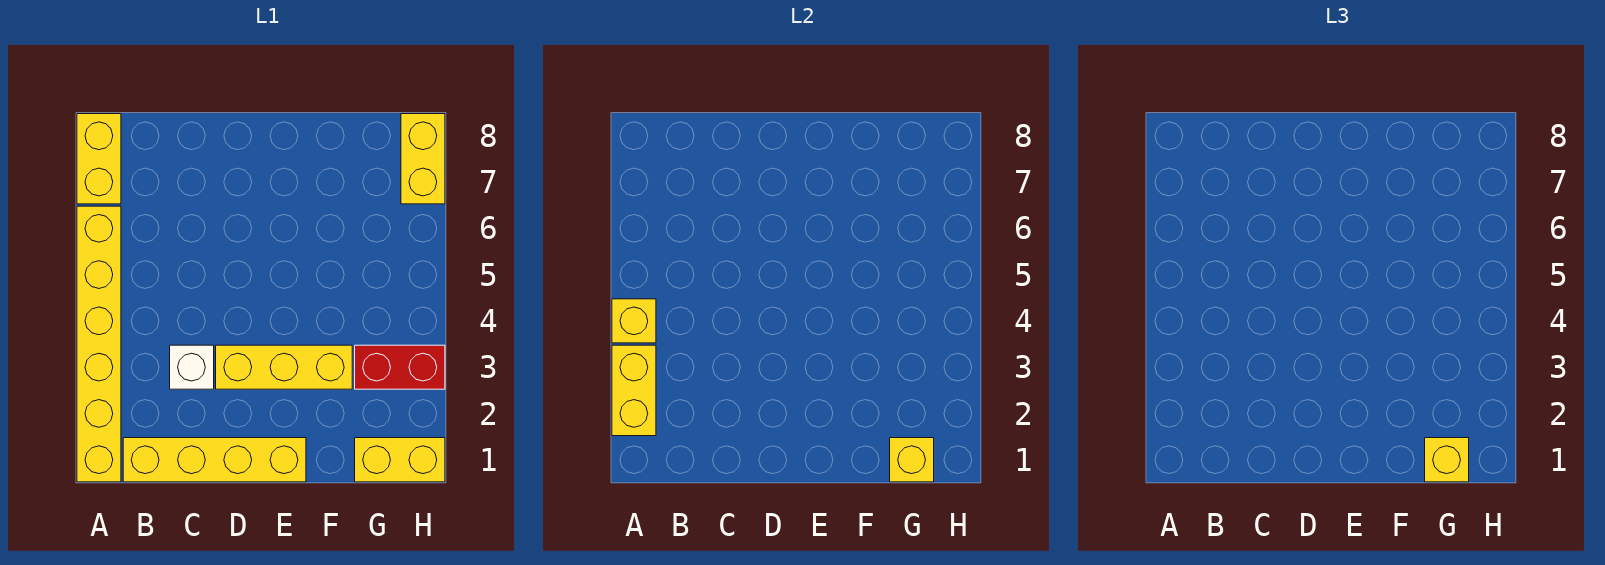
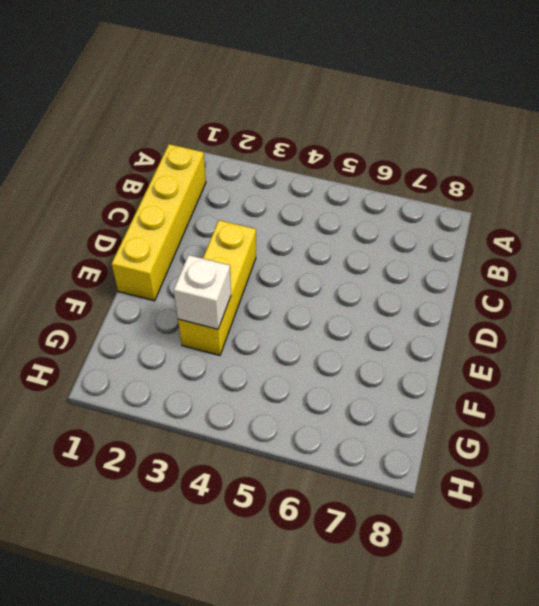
white 1x1 brick [174,255,231,329] -> white 1x1 brick moved to [170,345,214,389]
none -> yellow 1x6 brick [77,206,121,482]
none -> yellow 1x2 brick [77,114,121,204]
none -> yellow 1x2 brick [355,438,445,482]

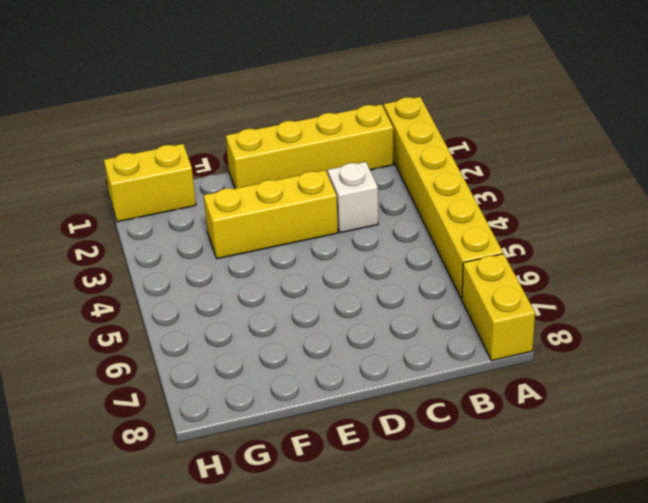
none -> red 1x2 brick [355,345,445,389]
none -> yellow 1x2 brick [401,114,445,204]
none -> yellow 1x2 brick [612,345,656,436]

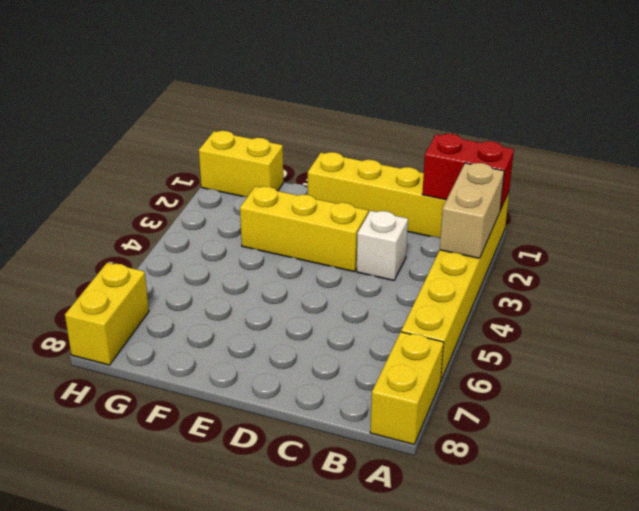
red 1x2 brick [422,134,514,210] -> red 1x2 brick moved to [355,345,445,389]
tan 1x2 brick [440,163,504,258] -> yellow 1x2 brick [612,345,656,436]
none -> yellow 1x1 brick [612,299,656,343]
none -> yellow 1x1 brick [890,438,934,482]
none -> yellow 1x1 brick [1425,438,1469,482]

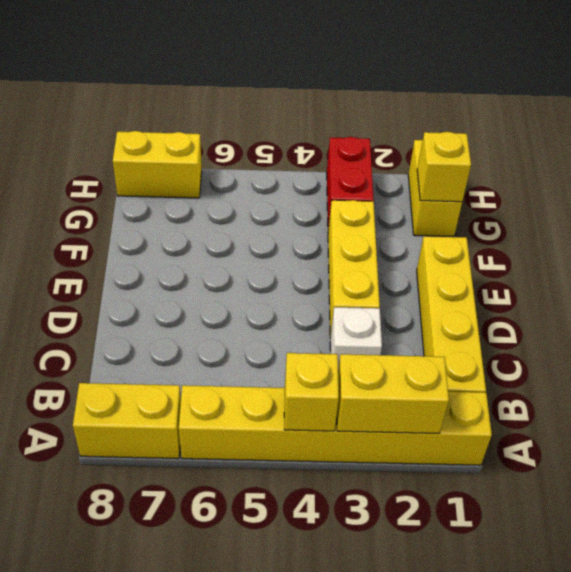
none -> yellow 1x1 brick [1425,438,1469,482]

